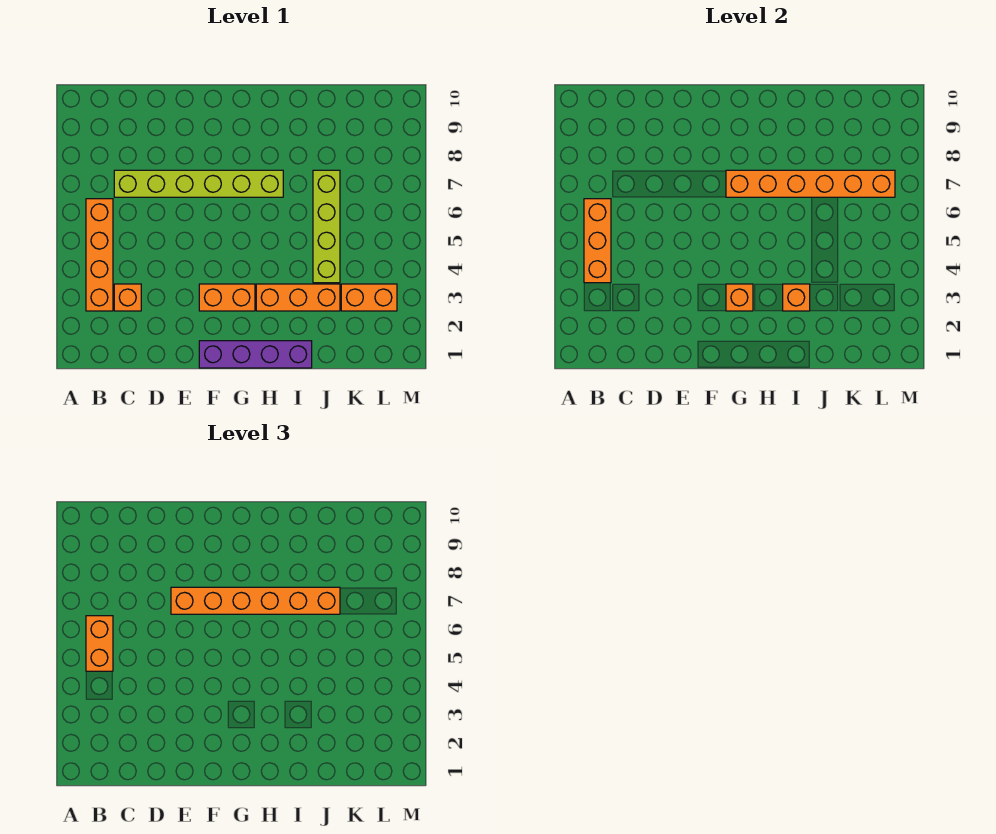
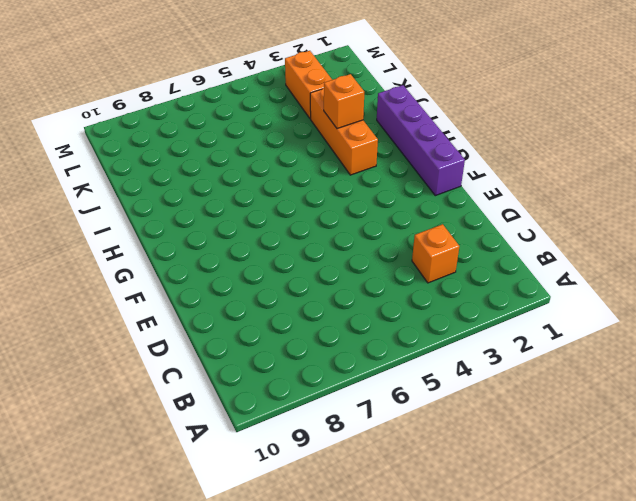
none -> orange 1x4 brick [86,199,113,311]
none -> lime 1x6 brick [114,170,283,197]
none -> orange 1x2 brick [199,284,255,311]

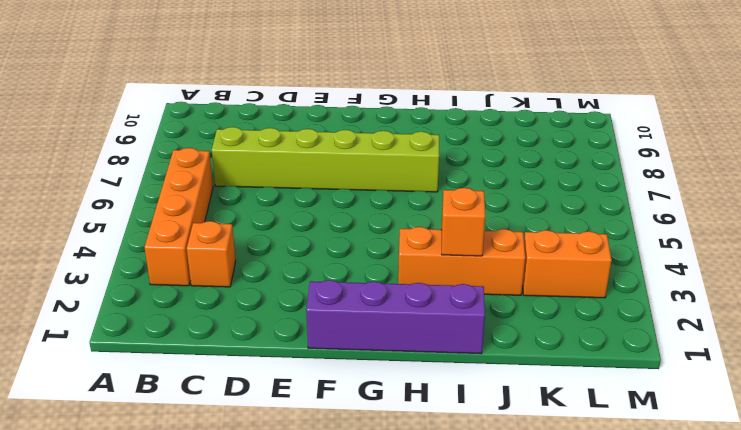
none -> orange 1x2 brick [199,284,255,311]
none -> lime 1x4 brick [313,170,340,283]
none -> orange 1x3 brick [584,199,611,283]

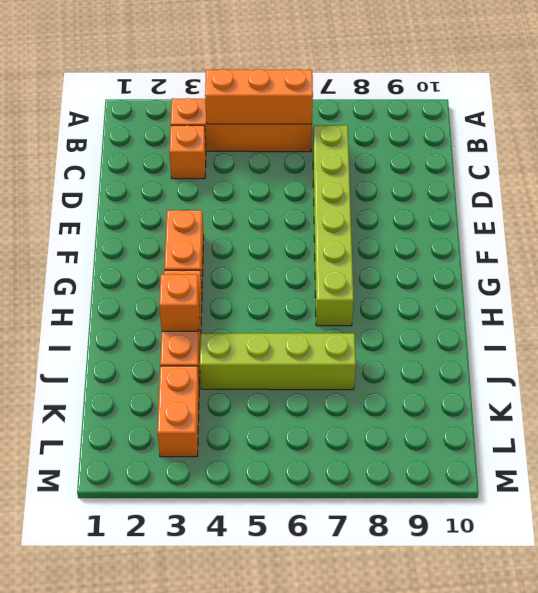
none -> purple 1x4 brick [199,341,312,368]
none -> orange 1x1 brick [726,284,753,311]
none -> orange 1x6 brick [726,170,895,197]

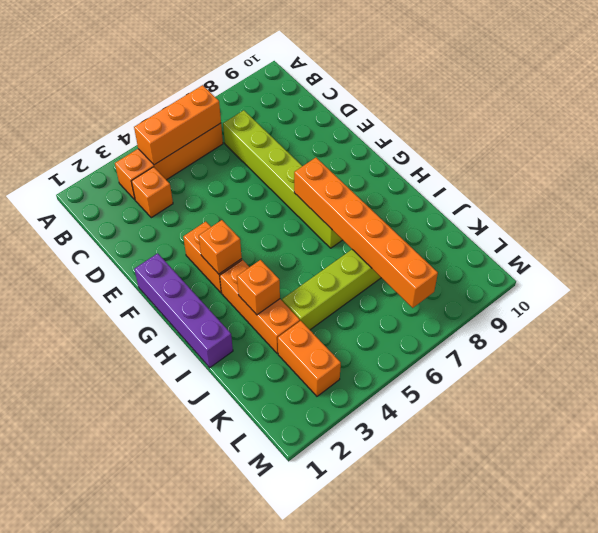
none -> orange 1x2 brick [86,616,113,671]
none -> orange 1x6 brick [171,587,340,614]

